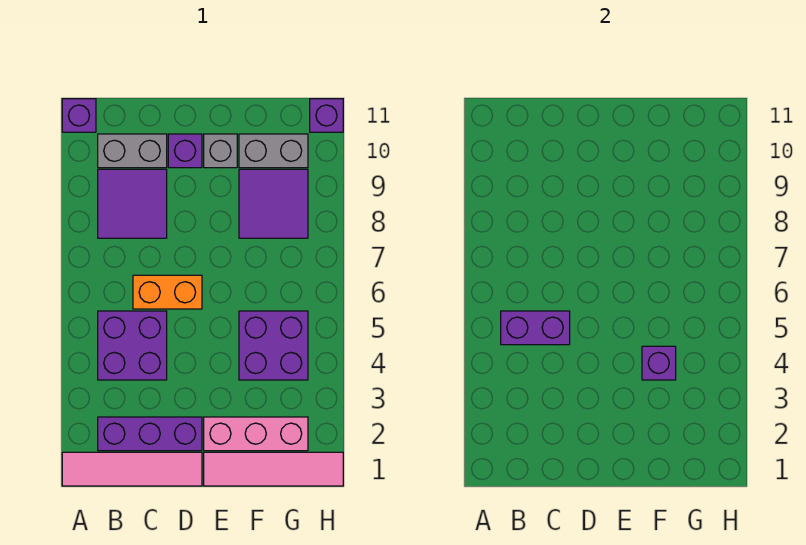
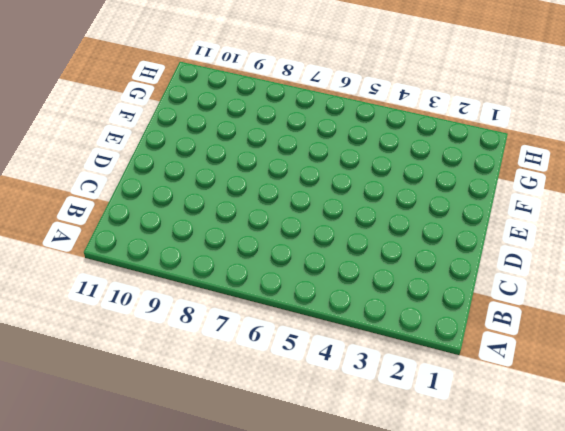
none -> pink 1x4 tile [62,452,202,486]
none -> purple 1x1 brick [62,99,96,132]
none -> purple 1x3 brick [98,417,202,451]

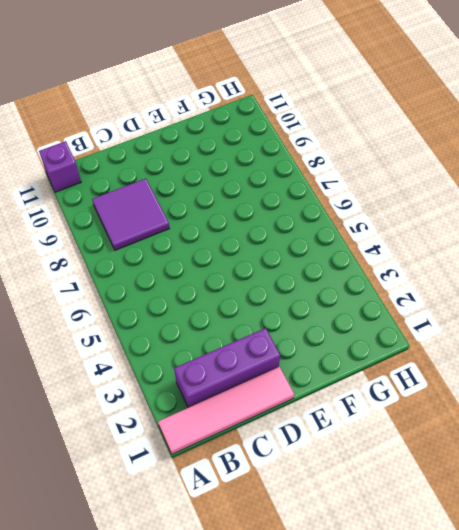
none -> purple 2x2 brick [98,311,167,380]
none -> grey 1x2 brick [98,134,167,168]
none -> orange 1x2 brick [133,275,202,309]

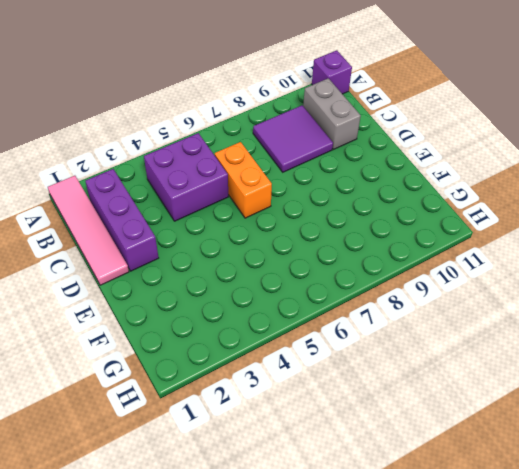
none -> purple 1x1 brick [168,134,202,168]
none -> pink 1x4 tile [204,452,343,486]
none -> pink 1x3 brick [204,417,308,451]

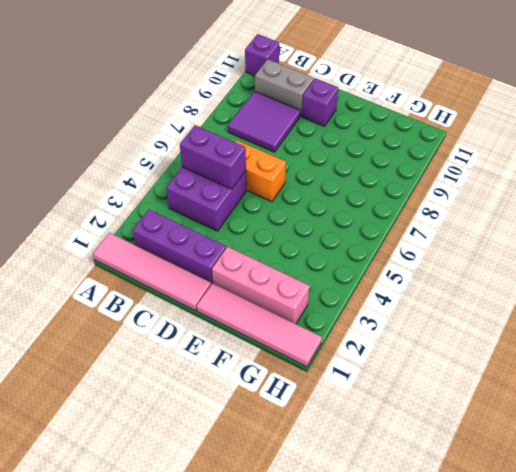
none -> grey 1x1 brick [204,134,237,168]
none -> purple 2x2 brick [239,311,308,380]
none -> purple 2x2 tile [239,169,308,238]

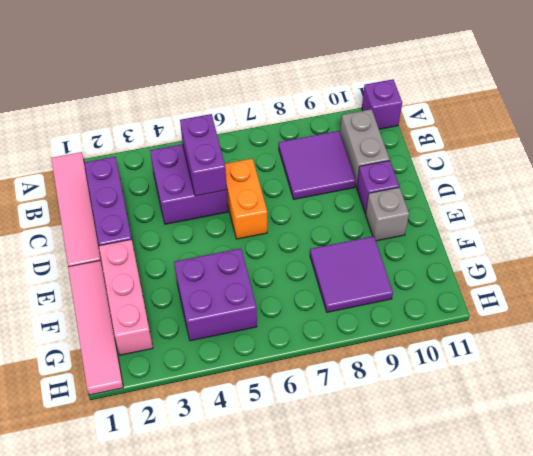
none -> grey 1x2 brick [239,134,308,168]
none -> purple 1x1 brick [310,99,343,132]
none -> purple 1x1 brick [642,346,676,380]

